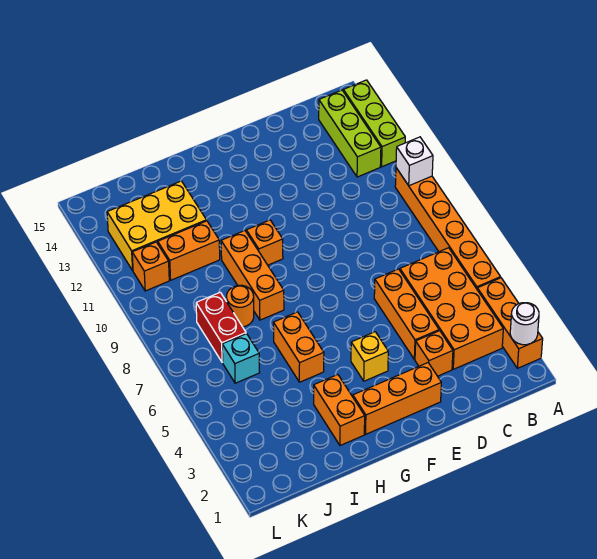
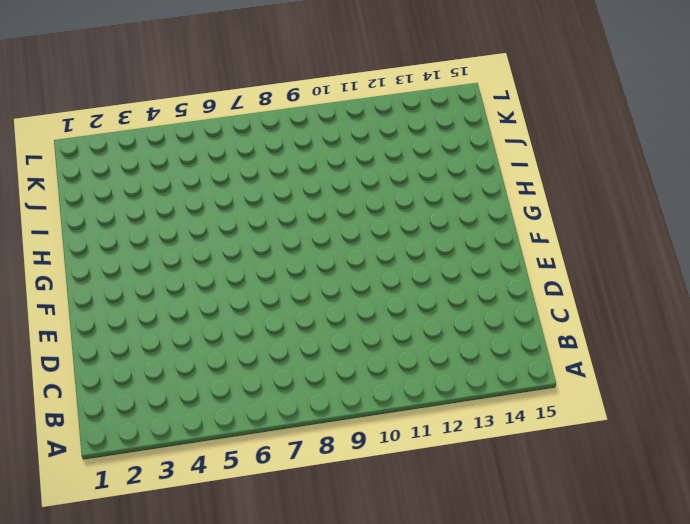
none -> orange 1x3 brick [477,278,543,368]
none -> orange 1x6 brick [395,168,501,289]
none -> lime 1x3 brick [343,80,405,167]

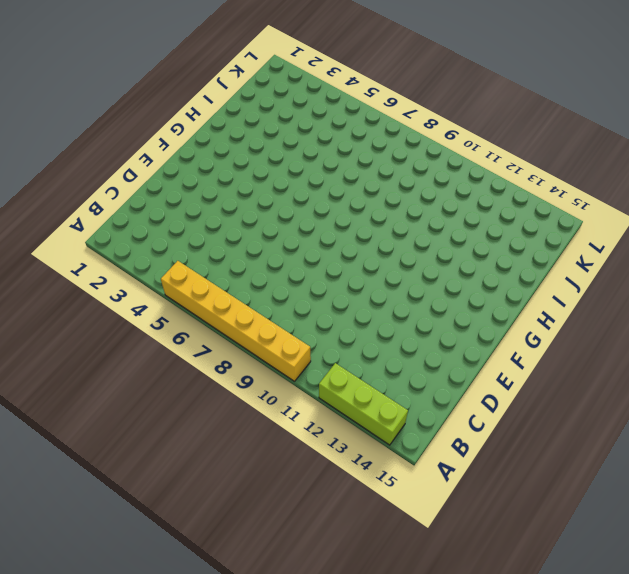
yellow 1x6 brick [161,261,311,381] -> orange 1x6 brick [395,168,501,289]
none -> orange 1x3 brick [477,278,543,368]
none -> orange 2x4 brick [400,248,503,369]
none -> lime 1x3 brick [319,90,381,177]

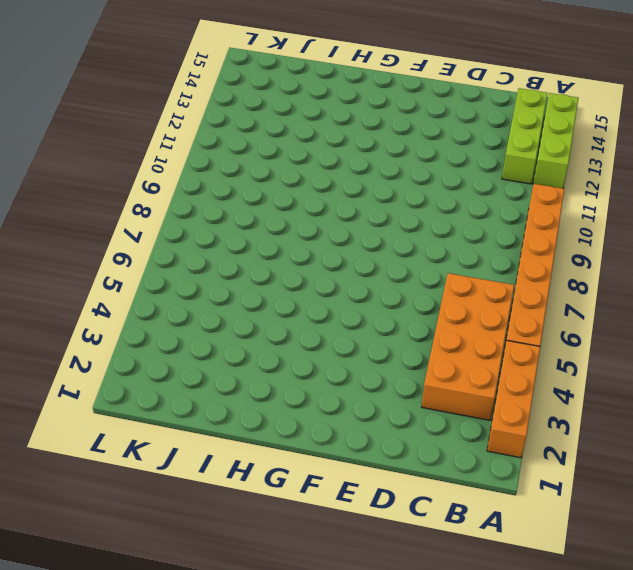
none -> orange 1x1 brick [415,331,453,376]
none -> orange 1x3 brick [374,269,439,359]
none -> orange 1x3 brick [353,363,441,434]

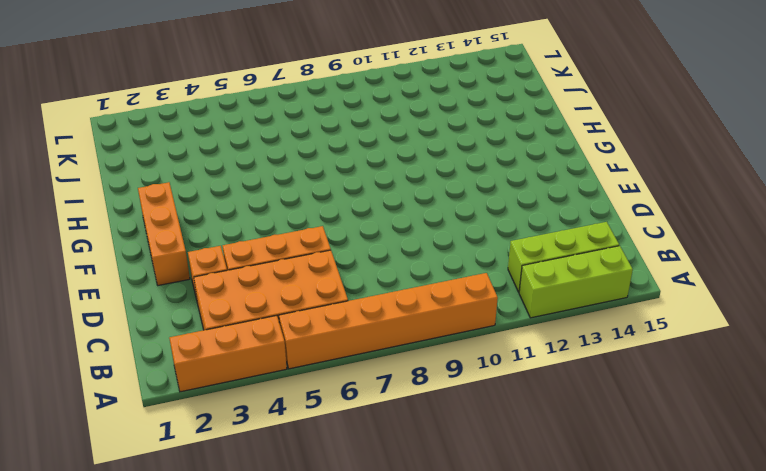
none -> yellow 1x1 brick [351,332,388,381]
none -> orange 1x1 brick [246,220,283,265]
none -> orange 1x2 brick [314,375,365,446]

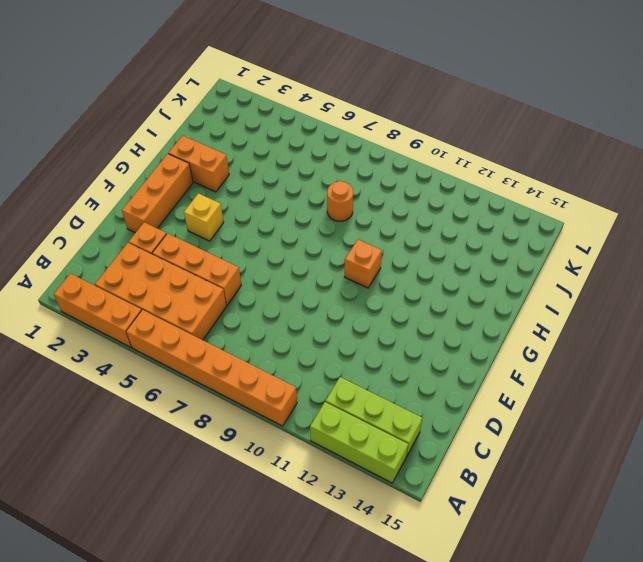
none -> orange 1x2 brick [273,312,324,382]
none -> orange 1x3 brick [221,231,284,320]
none -> orange 1x2 brick [158,221,220,280]

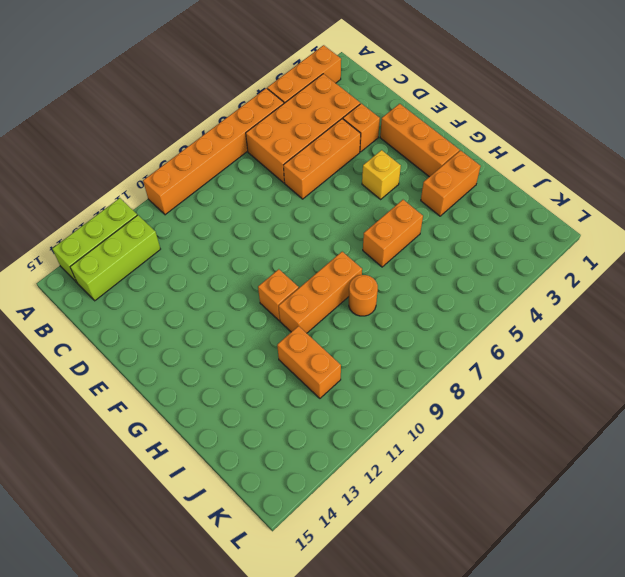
none -> yellow 2x3 brick [107,181,206,270]
none -> cyan 1x1 brick [222,334,260,383]
none -> red 1x2 brick [196,292,246,362]

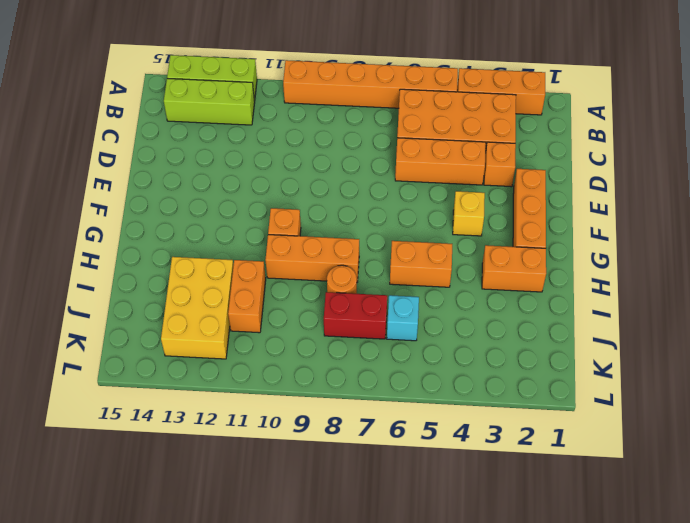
none -> orange 1x1 brick [132,242,169,291]
none -> white 1x1 round brick [510,303,539,345]
none -> white 1x1 brick [396,137,433,186]

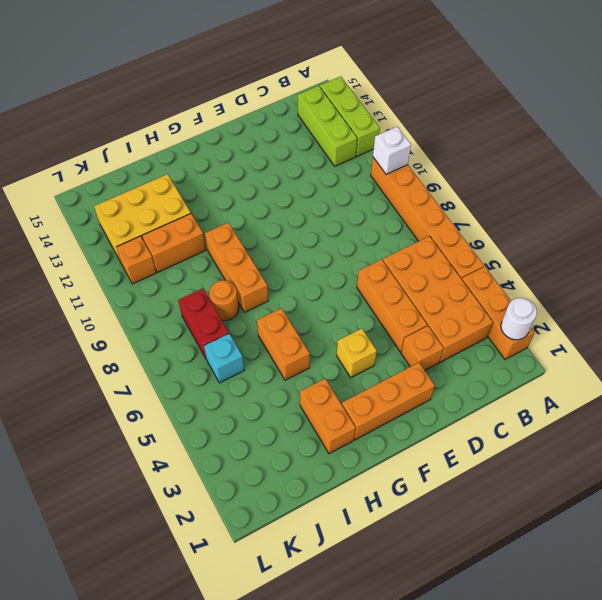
none -> orange 1x1 brick [246,220,283,265]

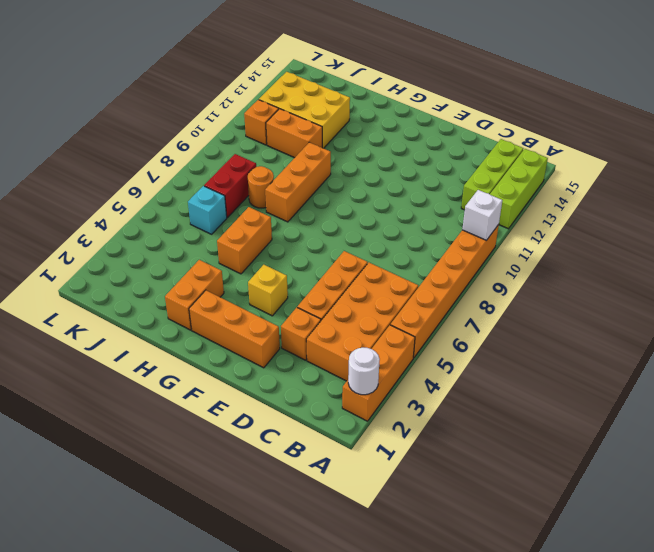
none -> orange 1x1 brick [246,220,283,265]

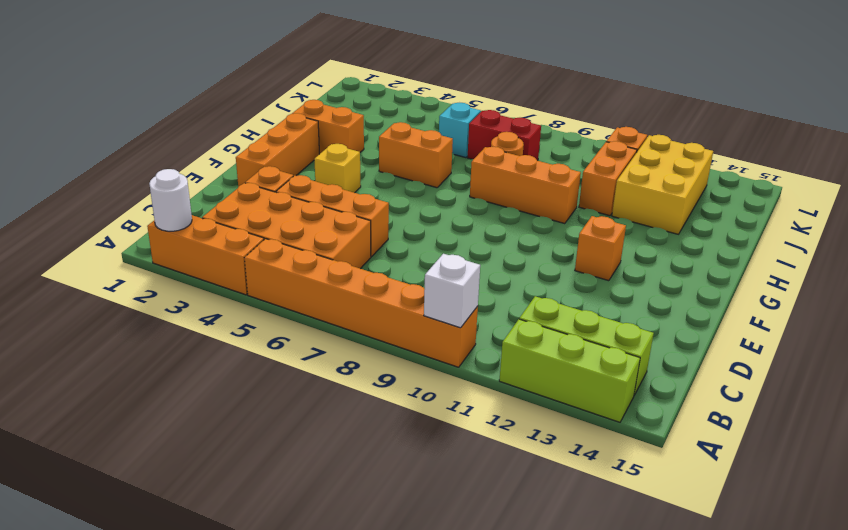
orange 1x1 brick [575,216,626,281] -> orange 1x1 brick moved to [246,220,283,265]

